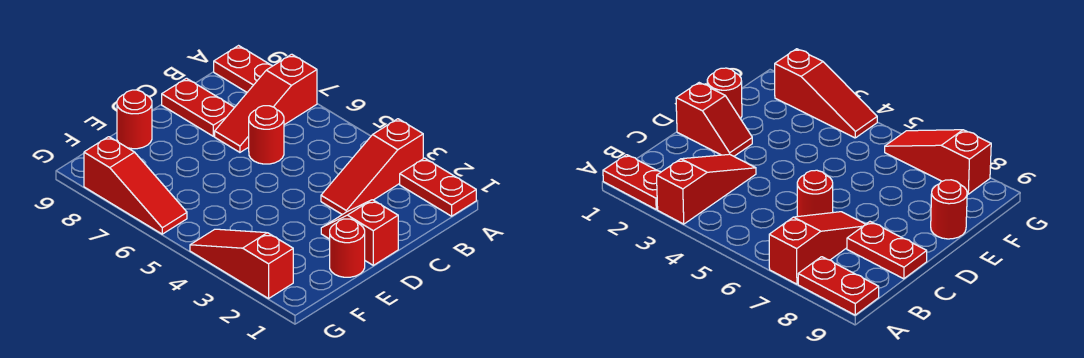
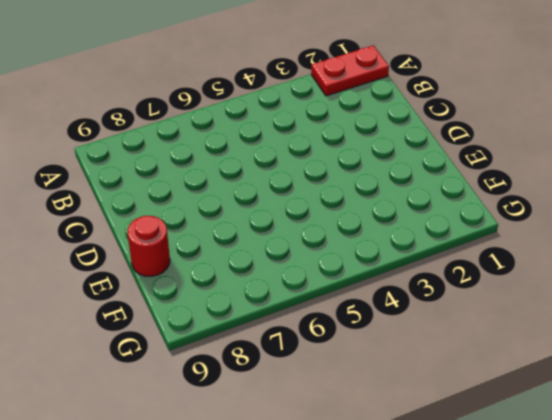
none -> red 1x3 slope [321,119,423,215]
none -> red 1x3 slope [215,54,317,152]

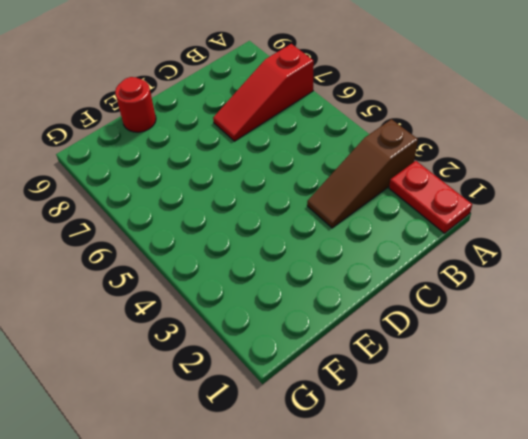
brown 1x3 slope [307,119,418,228] -> red 1x3 slope [321,119,423,215]
none -> red 1x2 plate [214,46,272,92]
none -> red 1x1 round brick [249,106,284,164]

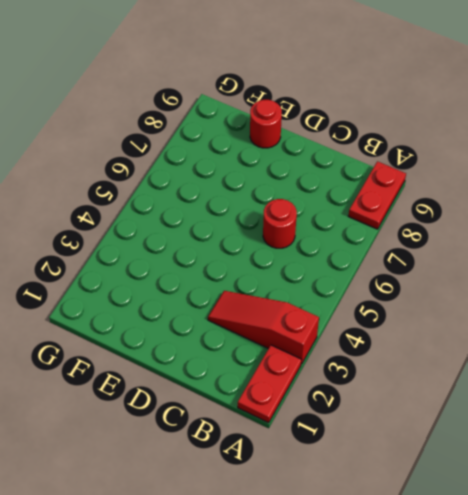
none -> red 1x3 slope [215,54,317,152]
none -> red 1x2 plate [162,78,235,136]

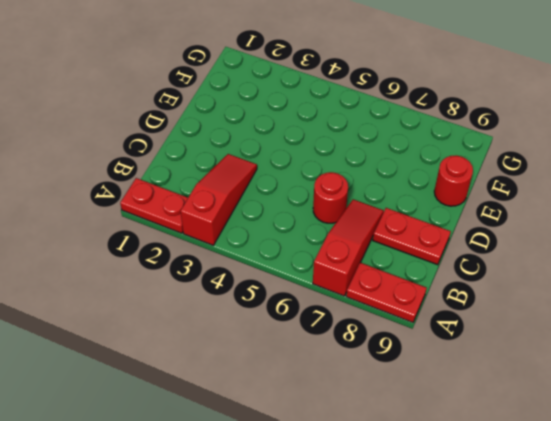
none -> red 1x2 slope [321,200,398,265]
none -> red 1x1 round brick [330,219,365,277]

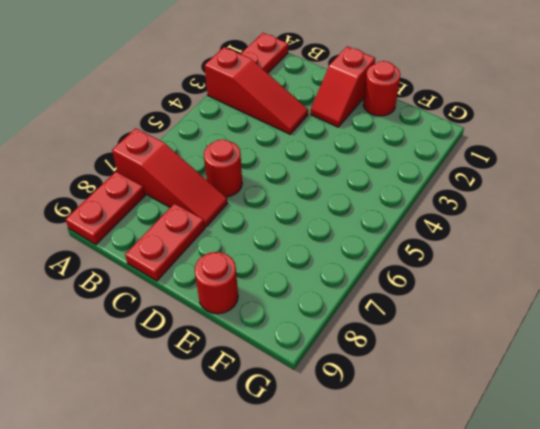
none -> red 1x3 slope [190,229,293,298]
none -> red 1x3 slope [84,137,187,234]

